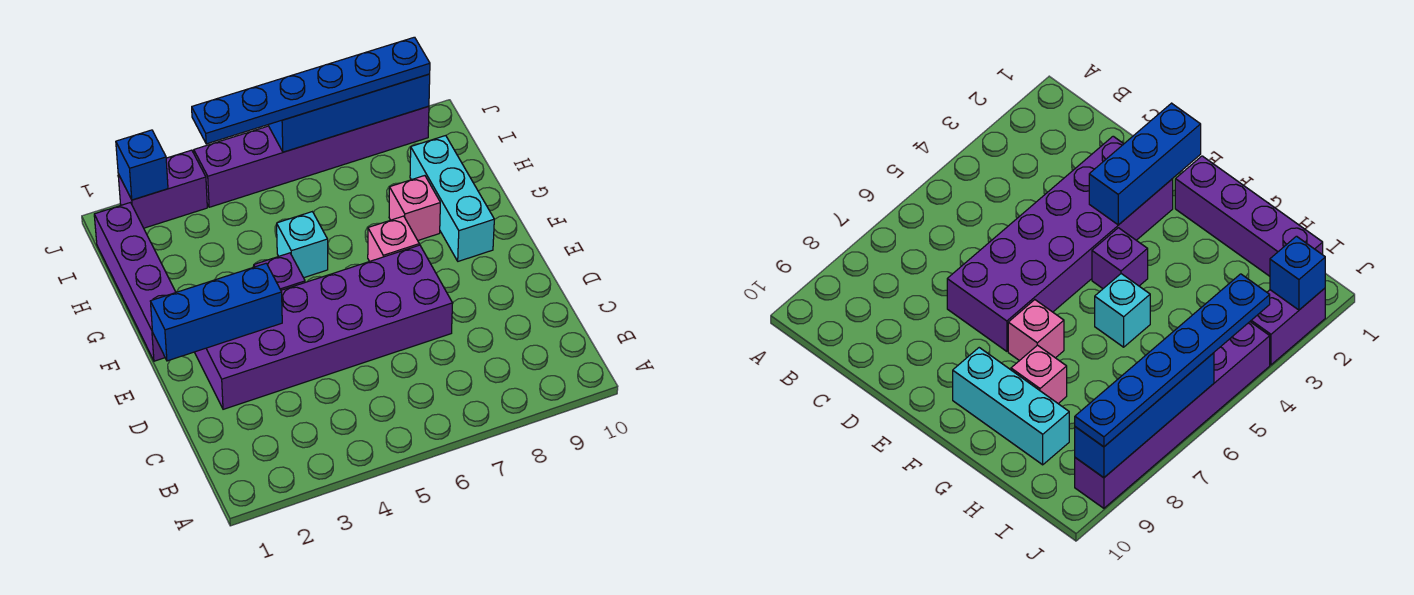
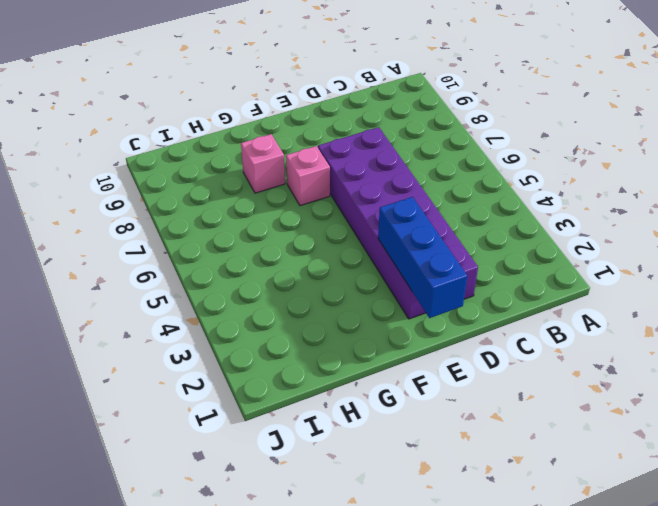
none -> purple 1x4 brick [94,203,176,361]
none -> purple 1x1 brick [254,253,305,290]
none -> cyan 1x3 brick [410,136,494,261]

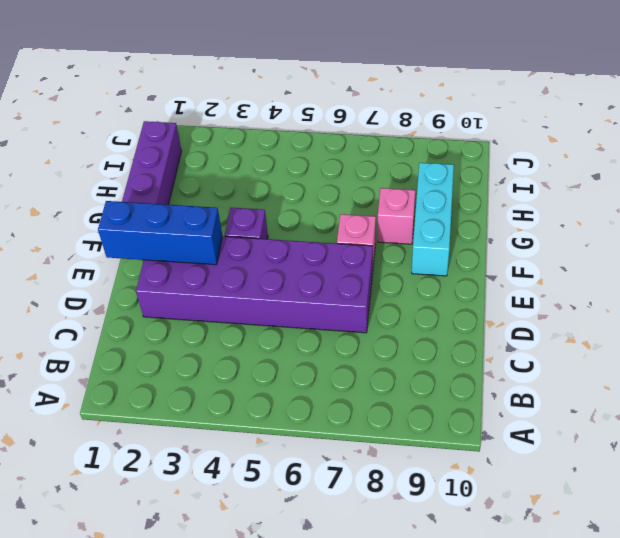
none -> cyan 1x1 brick [277,212,328,278]
none -> purple 1x2 brick [118,150,207,228]
none -> purple 1x6 brick [194,106,429,207]

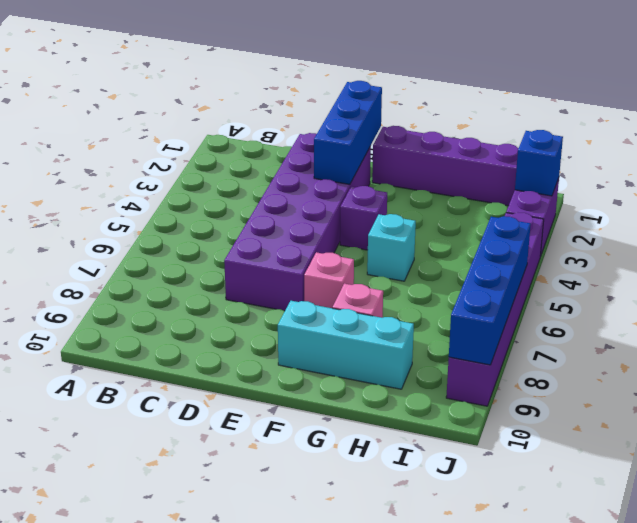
none -> blue 1x6 plate [192,37,430,144]

